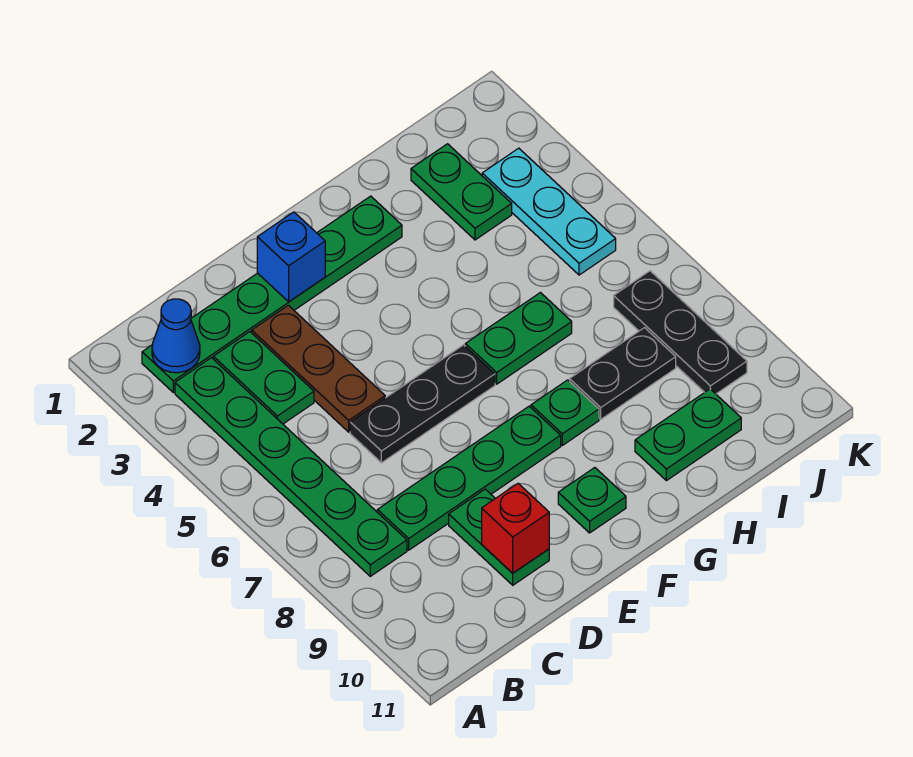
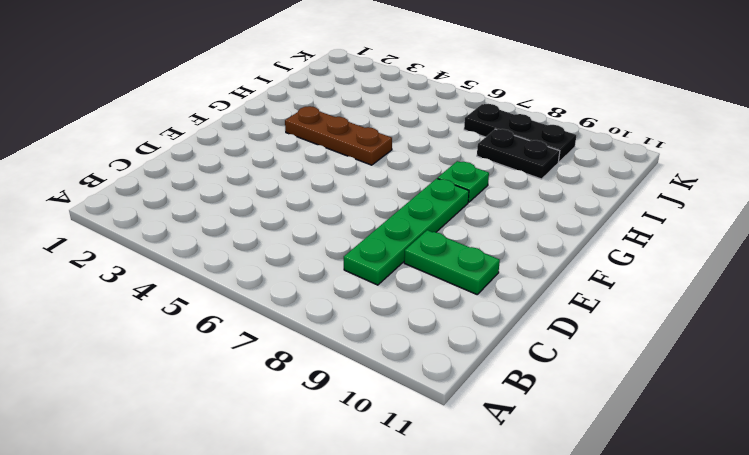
brown 1x3 plate [285,106,392,165] -> brown 1x3 plate moved to [252,305,385,432]
black 1x2 plate [477,129,560,179] -> black 1x2 plate turned to [570,328,676,419]
none -> green 1x6 plate [142,196,402,392]
none -> green 1x6 plate [175,358,407,576]
none -> green 1x2 plate [213,332,314,424]

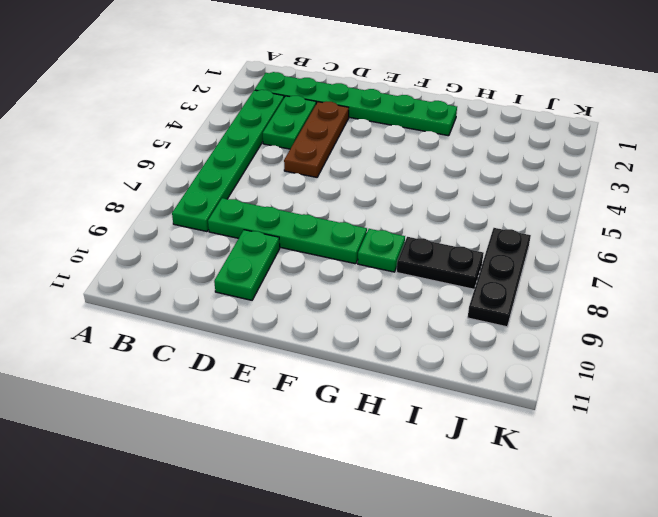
none -> black 1x3 plate [350,345,495,463]
none -> green 1x1 plate [558,468,626,533]
none -> green 1x2 plate [465,293,572,384]

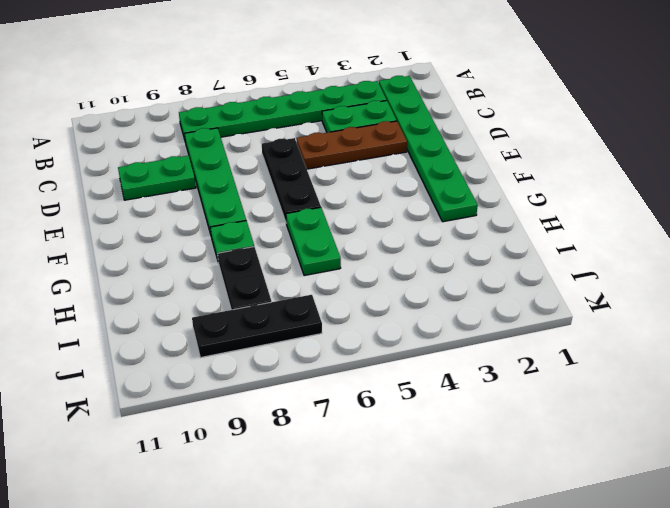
none -> green 1x1 plate [558,468,626,533]
none -> green 1x2 plate [635,389,741,481]
none -> green 1x2 plate [411,144,512,240]

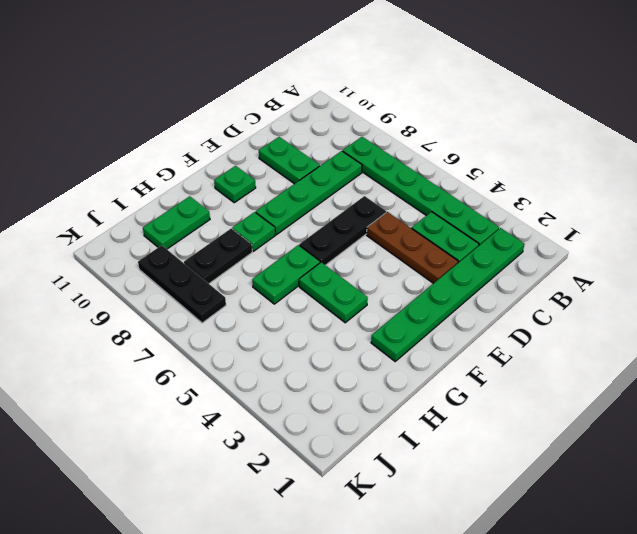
green 1x2 plate [299,262,368,323] -> green 1x2 plate moved to [411,144,512,240]
none -> cyan 1x3 plate [482,148,616,275]
none -> blue 1x1 cone [152,299,200,373]
none -> red 1x1 brick [482,484,549,573]

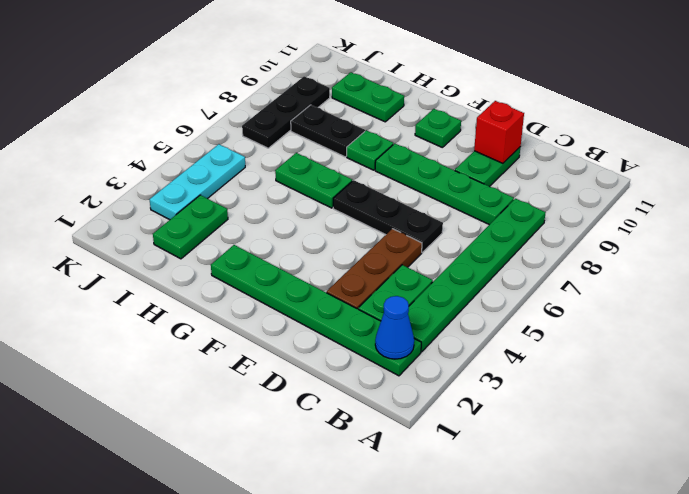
none -> blue 1x1 brick [257,212,325,302]

